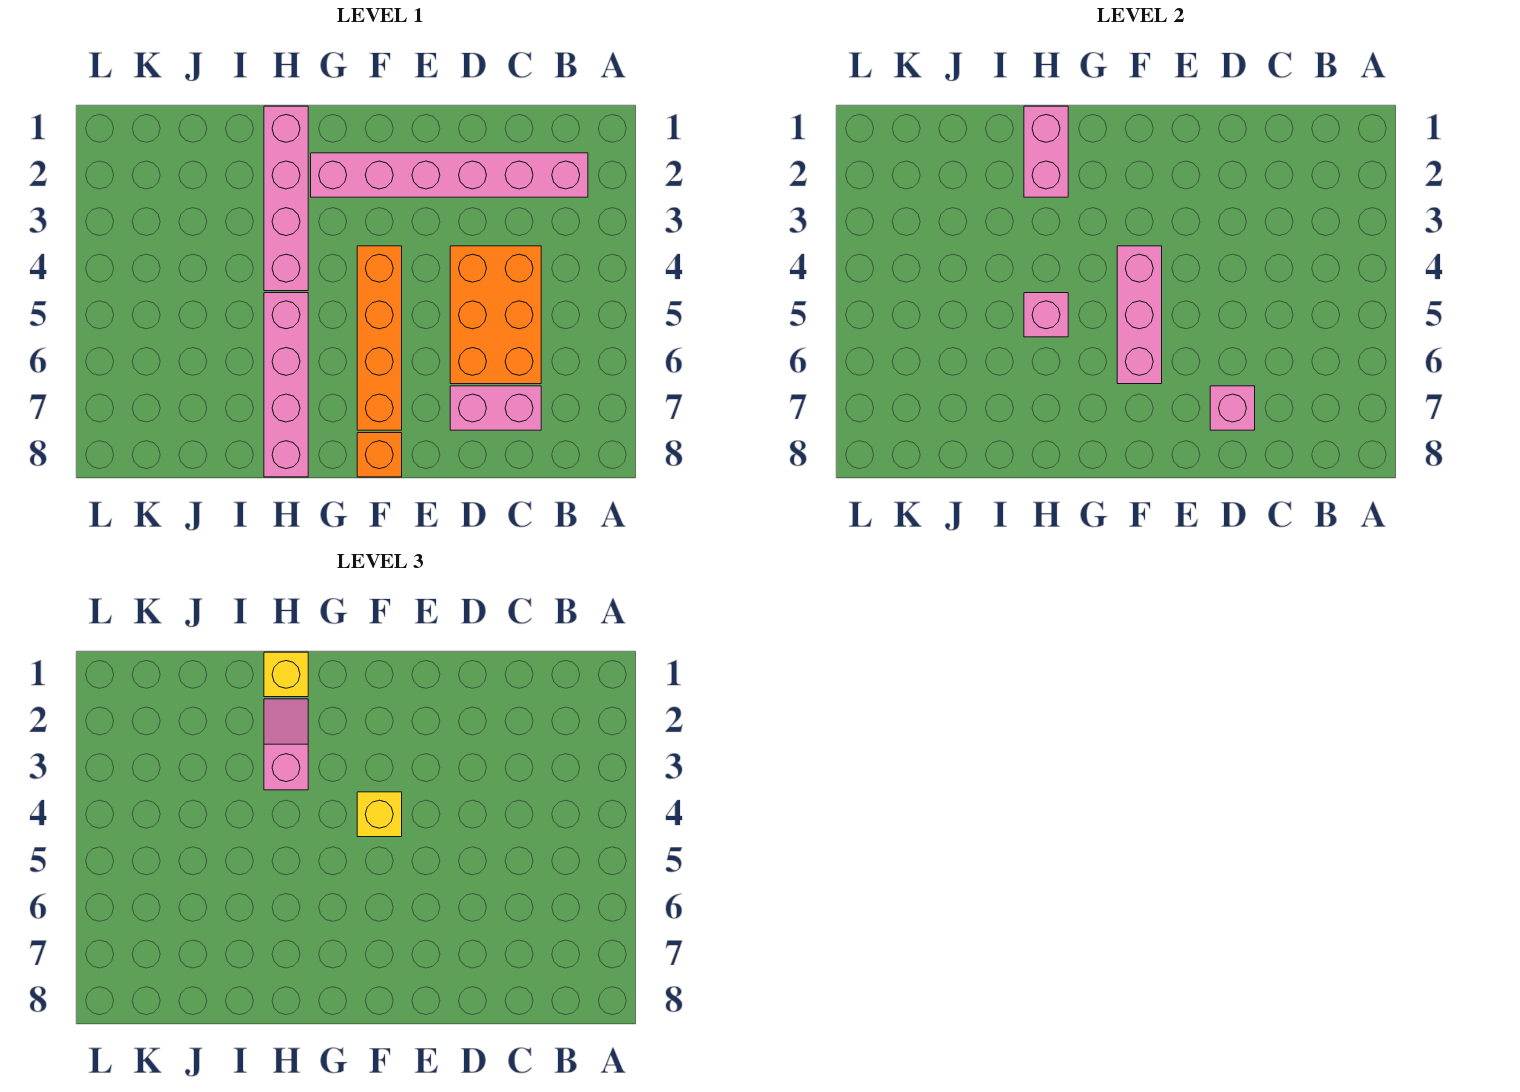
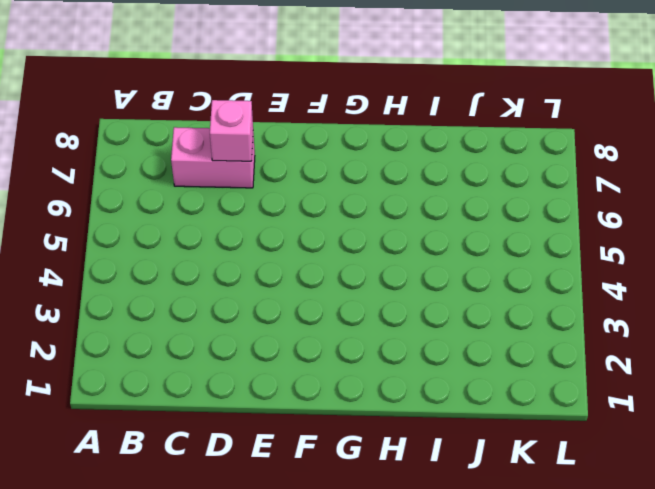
none -> pink 1x6 brick [311,153,588,197]
none -> orange 2x3 brick [450,246,541,384]
none -> orange 1x4 brick [357,246,402,430]

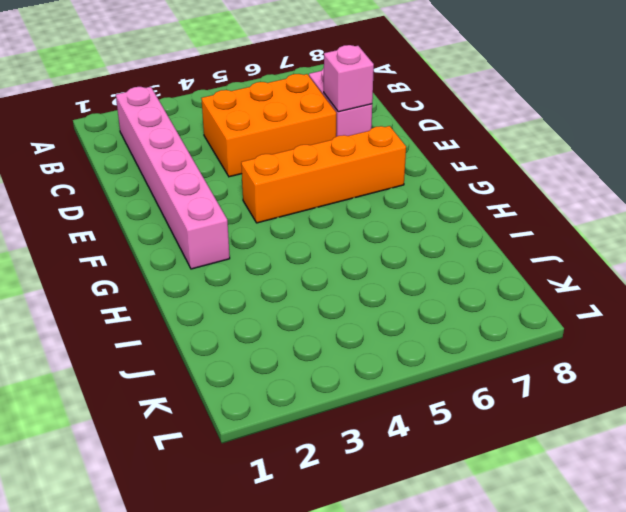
none -> orange 1x1 brick [357,433,402,477]
none -> pink 1x4 brick [264,106,308,291]
none -> pink 1x4 brick [264,293,308,477]

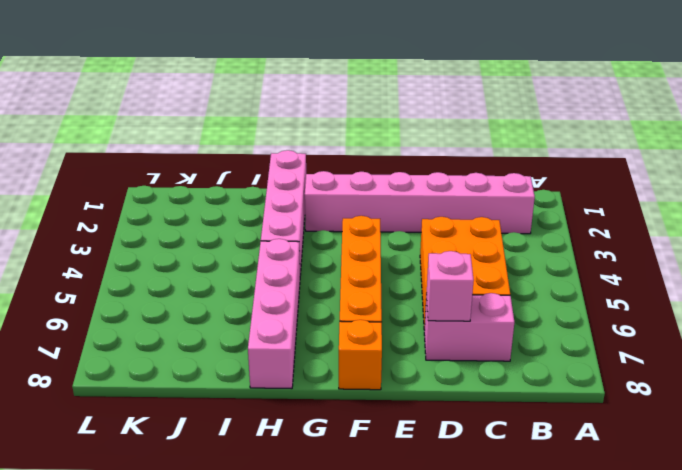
none -> pink 1x3 brick [1117,246,1162,384]
none -> pink 1x2 brick [1024,106,1068,197]
none -> pink 1x1 brick [1024,293,1068,337]

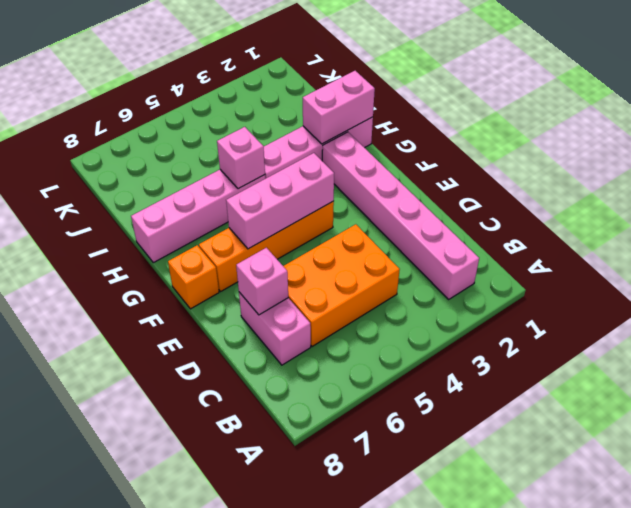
none -> yellow 1x1 brick [357,792,402,837]
none -> yellow 1x1 brick [264,652,308,697]
none -> pink 1x2 slope [264,699,308,790]

